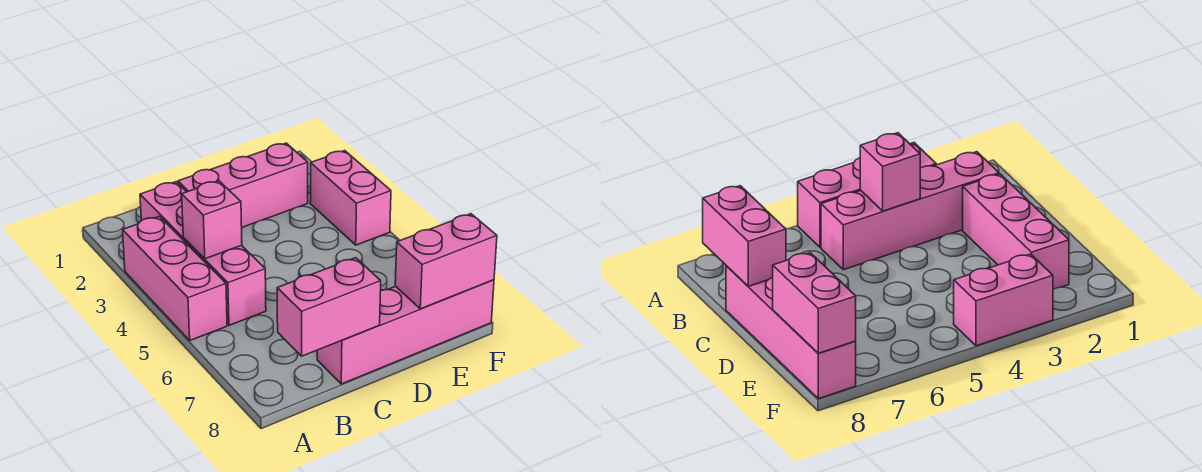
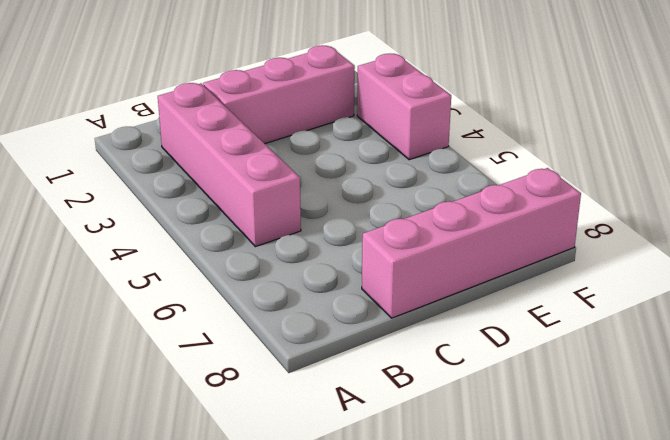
none -> pink 1x3 brick [123,216,227,340]
none -> pink 1x1 brick [182,181,242,259]

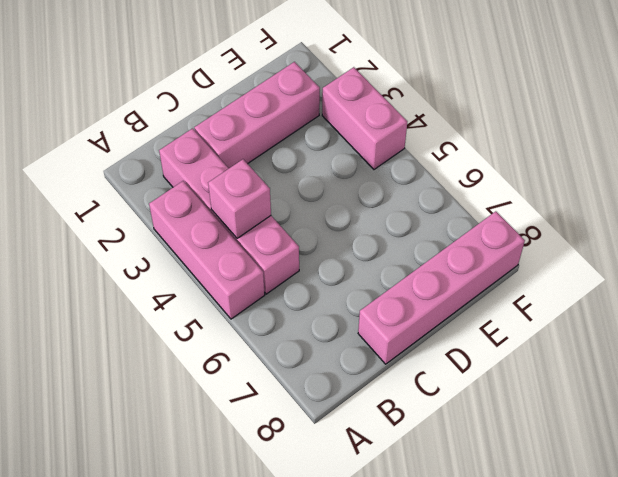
none -> pink 1x2 brick [277,258,381,356]
none -> pink 1x2 brick [395,214,497,309]

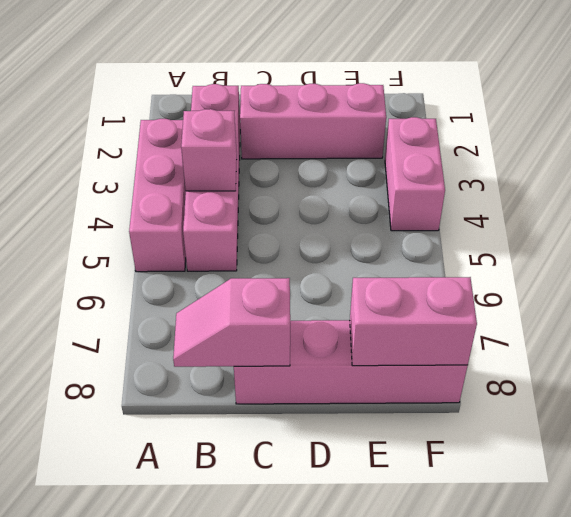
pink 1x2 slope [173,278,290,367] -> pink 1x2 brick [277,258,381,356]

